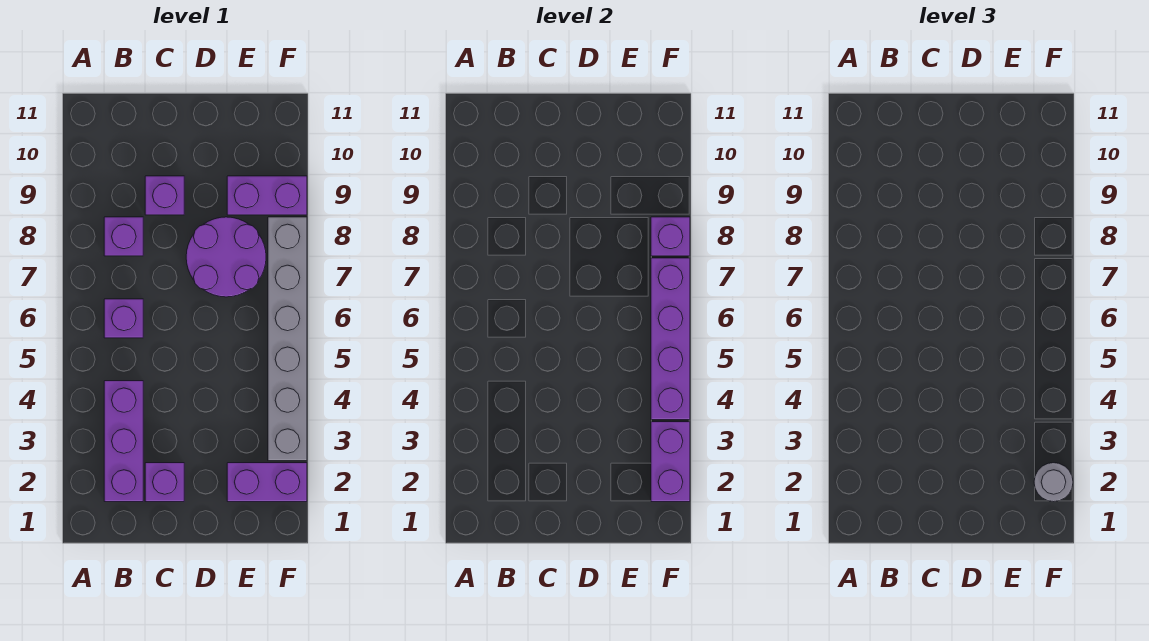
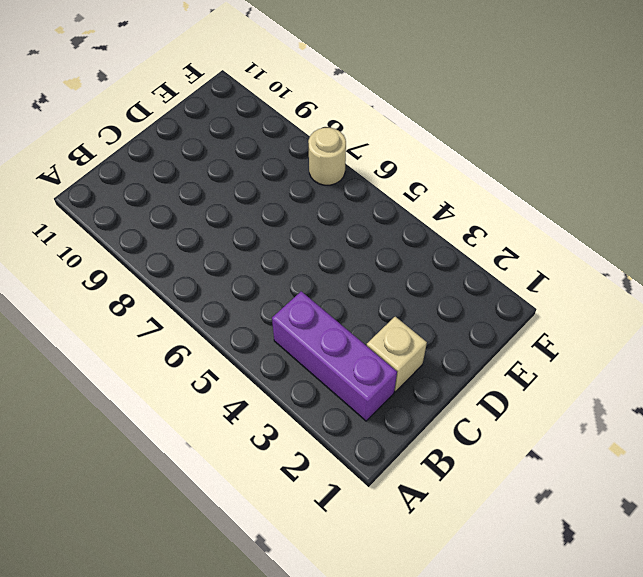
tan 1x1 brick [367,317,427,392] -> purple 1x1 brick [145,463,184,502]
tan 1x1 round brick [308,128,346,185] -> grey 1x6 brick [268,217,307,461]
none -> purple 1x1 brick [104,299,143,338]
none -> purple 1x1 brick [104,217,143,256]
none -> purple 1x1 brick [145,176,184,215]

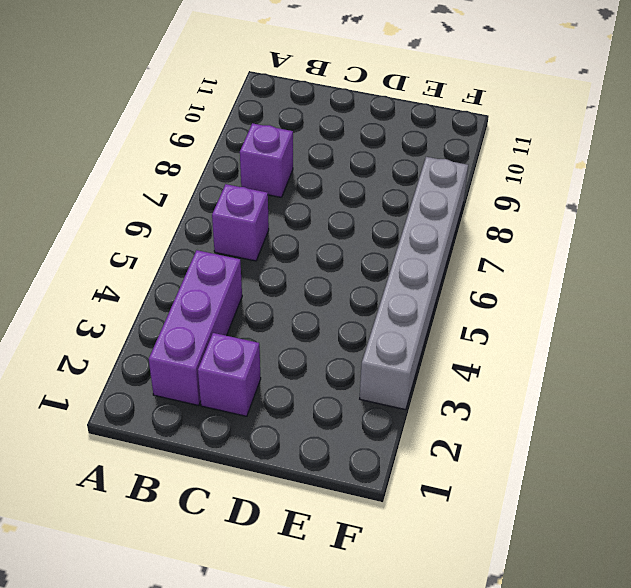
none -> purple 1x1 brick [145,176,184,215]
none -> purple 2x2 round brick [186,217,266,297]
none -> purple 1x2 brick [227,463,307,502]

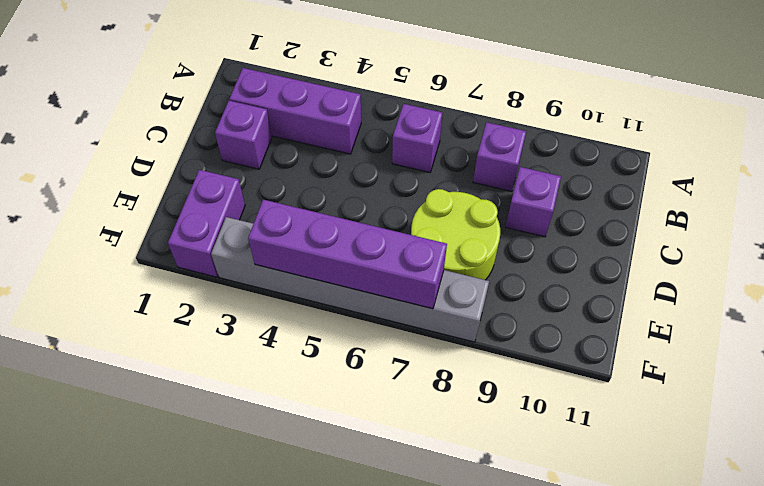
lime 2x2 round brick [411,189,500,280] -> purple 2x2 round brick [186,217,266,297]
none -> purple 1x2 brick [227,176,307,215]
none -> purple 1x2 brick [651,422,690,502]
none -> purple 1x1 brick [651,217,690,256]

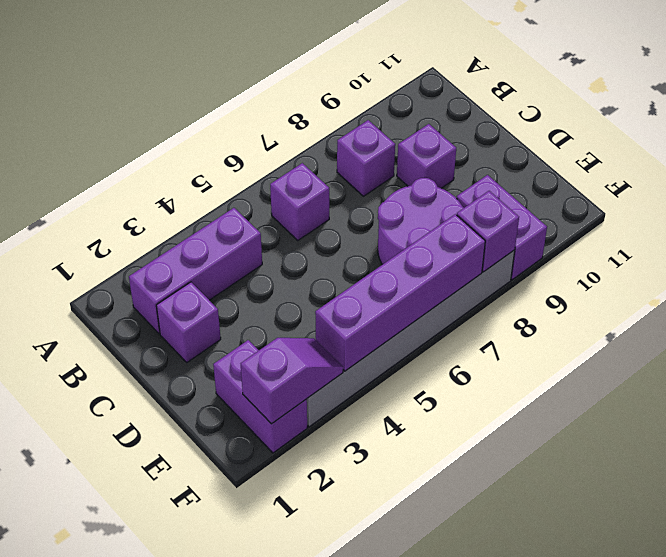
purple 1x2 slope [241,338,343,424] -> purple 1x2 brick [651,422,690,502]
none -> grey 1x1 round brick [1034,463,1073,502]

